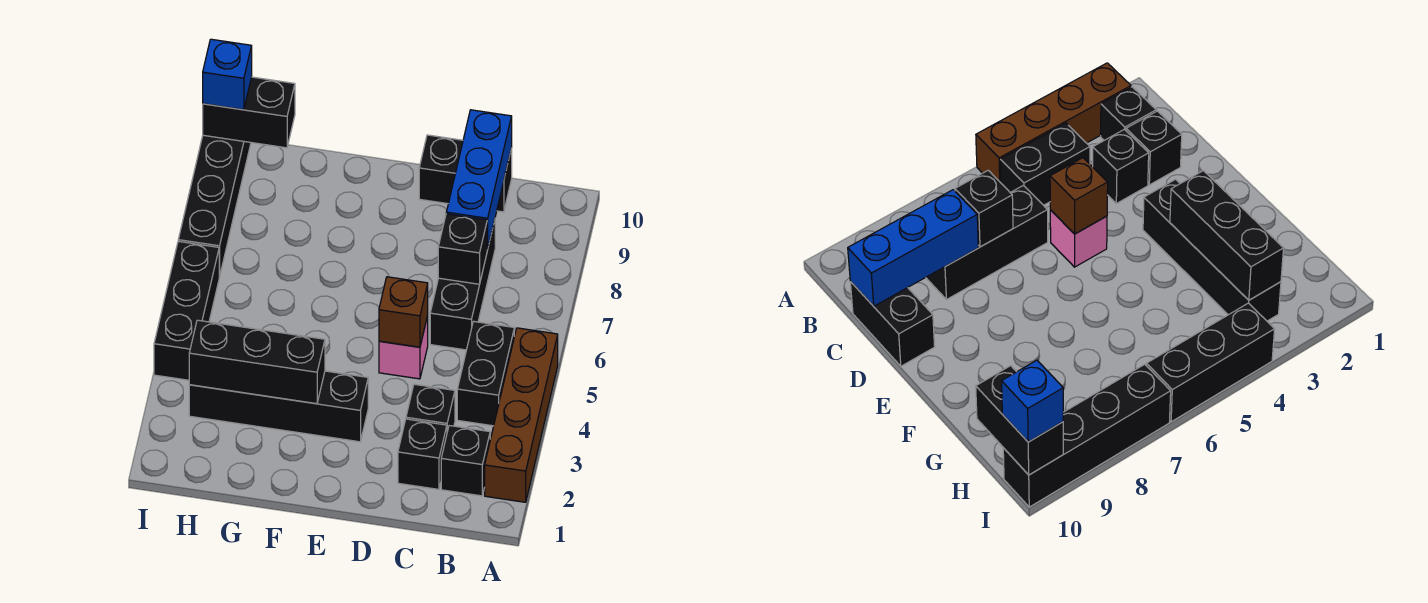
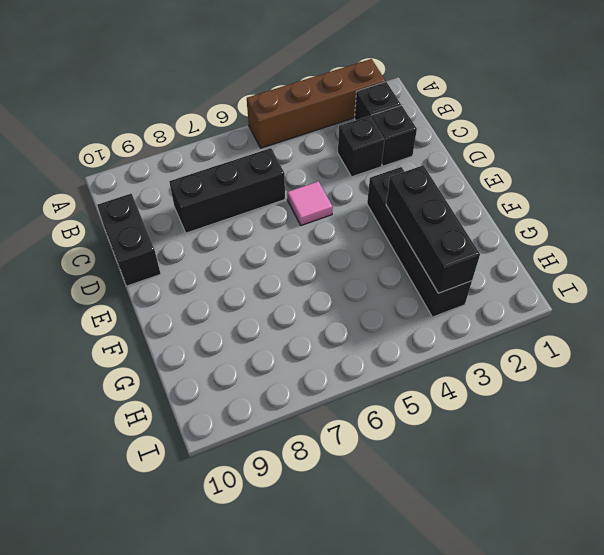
pink 1x1 tile [287,181,333,225] -> pink 1x1 brick [379,316,428,379]
none -> black 1x2 brick [457,321,514,426]
none -> black 1x3 brick [154,241,219,380]
none -> black 1x4 brick [178,135,251,277]

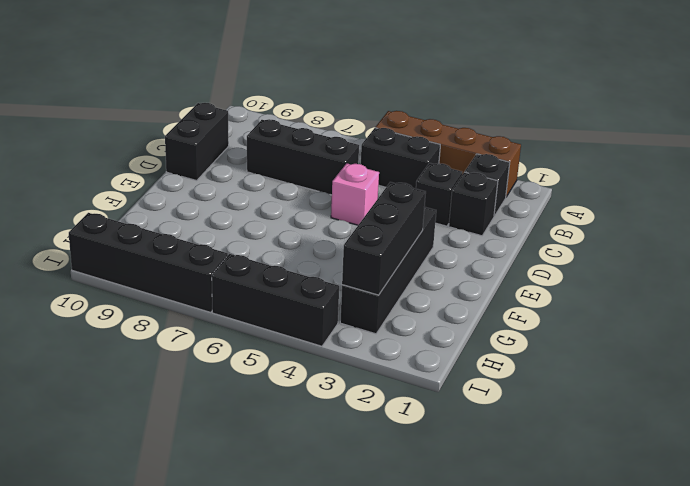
none -> black 1x1 brick [438,214,488,284]
none -> blue 1x3 brick [446,110,512,249]
none -> brown 1x1 brick [379,277,428,347]

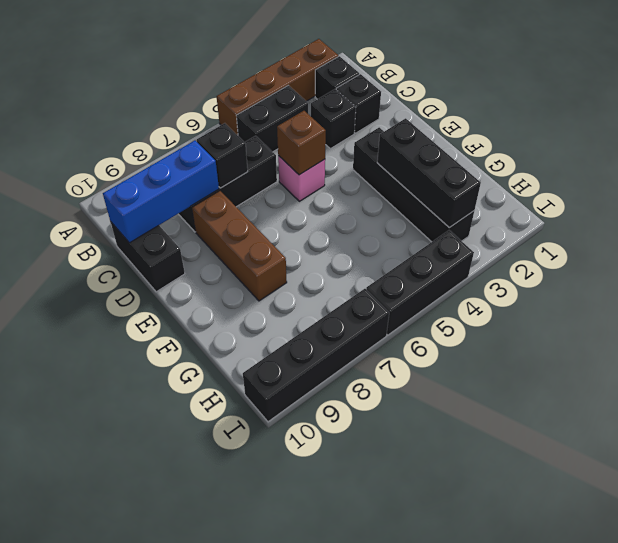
brown 1x3 brick [192,191,287,301] -> none
none -> black 1x2 brick [203,77,295,148]
none -> blue 1x1 brick [203,39,252,110]

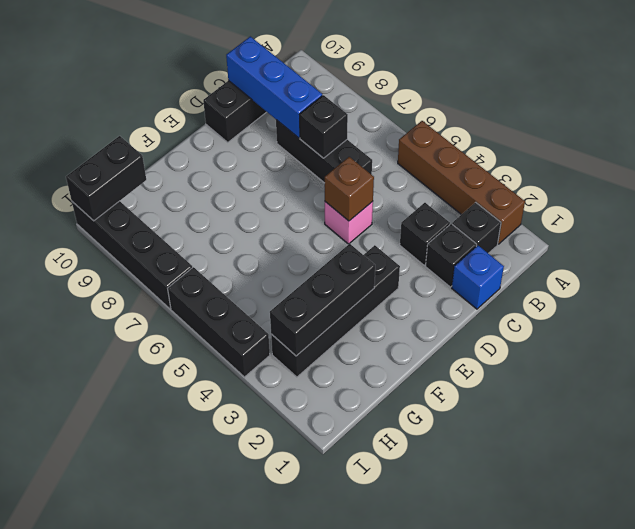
blue 1x1 brick [452,246,504,309] -> blue 1x1 brick moved to [203,39,252,110]
none -> black 1x2 brick [457,321,514,426]

